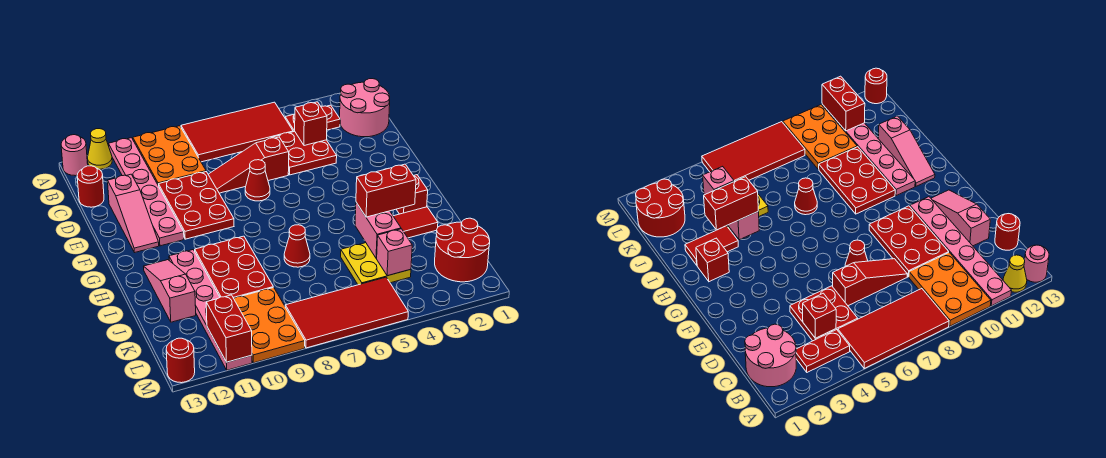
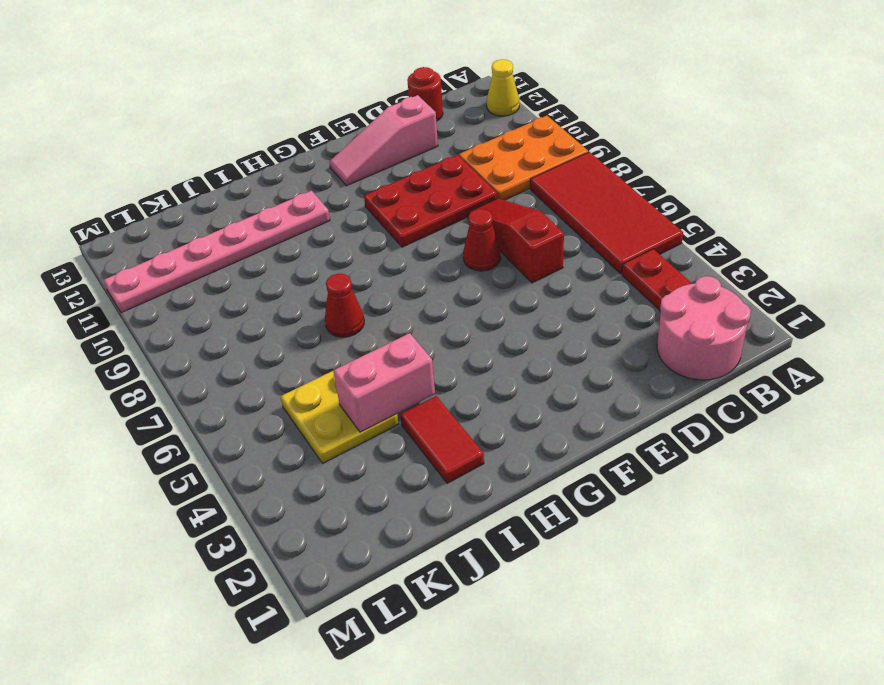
none -> pink 1x6 plate [109,138,184,246]
none -> pink 1x1 round brick [61,135,88,176]
none -> red 2x2 plate [271,131,337,175]

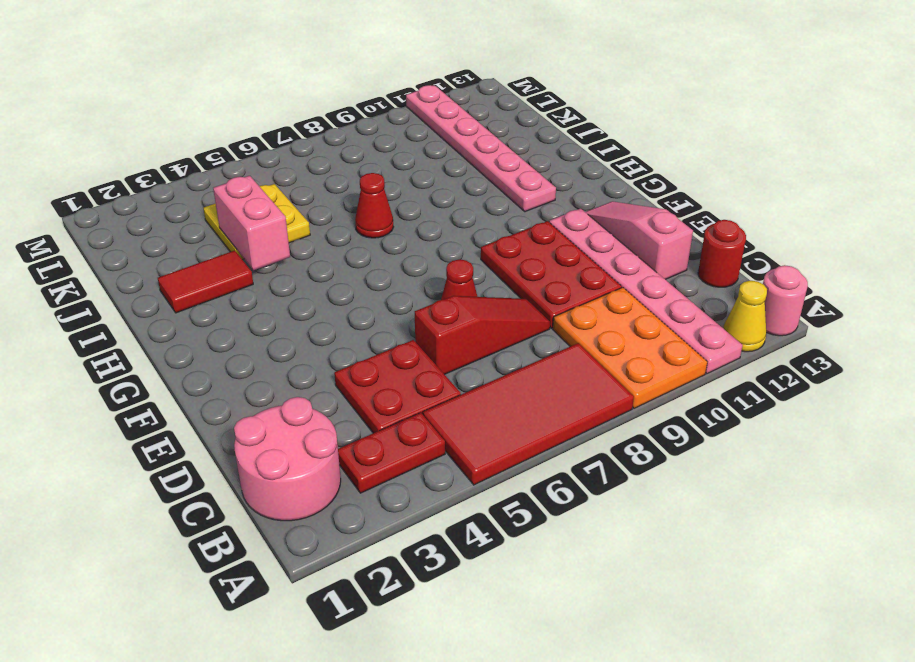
none -> red 1x1 brick [396,175,428,214]
none -> red 2x3 plate [195,236,273,298]
none -> pink 1x3 slope [144,260,196,322]

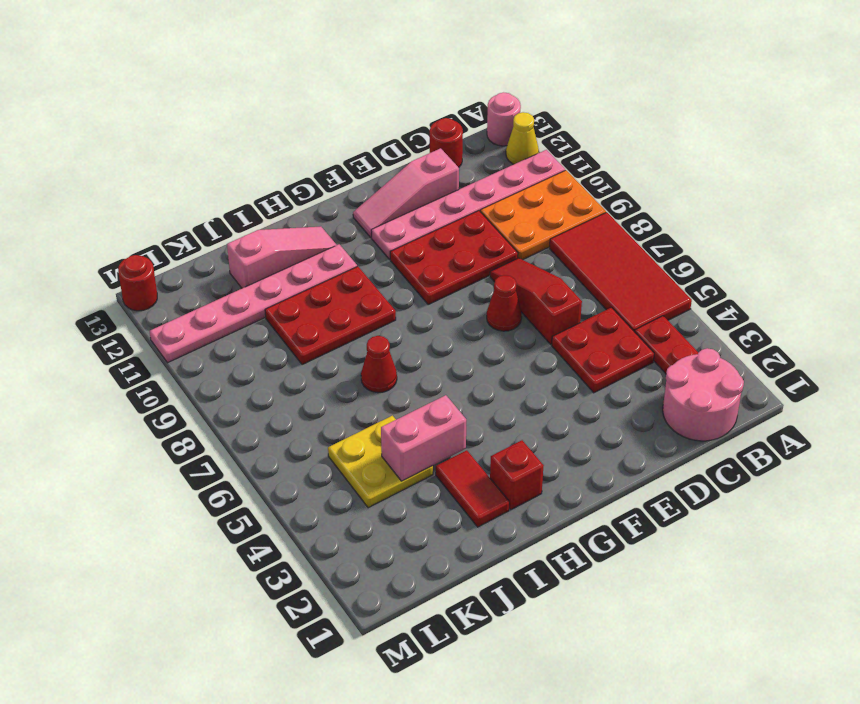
none -> red 2x2 round brick [435,218,490,282]
none -> orange 2x3 plate [234,288,305,363]
none -> red 2x4 tile [285,277,408,348]

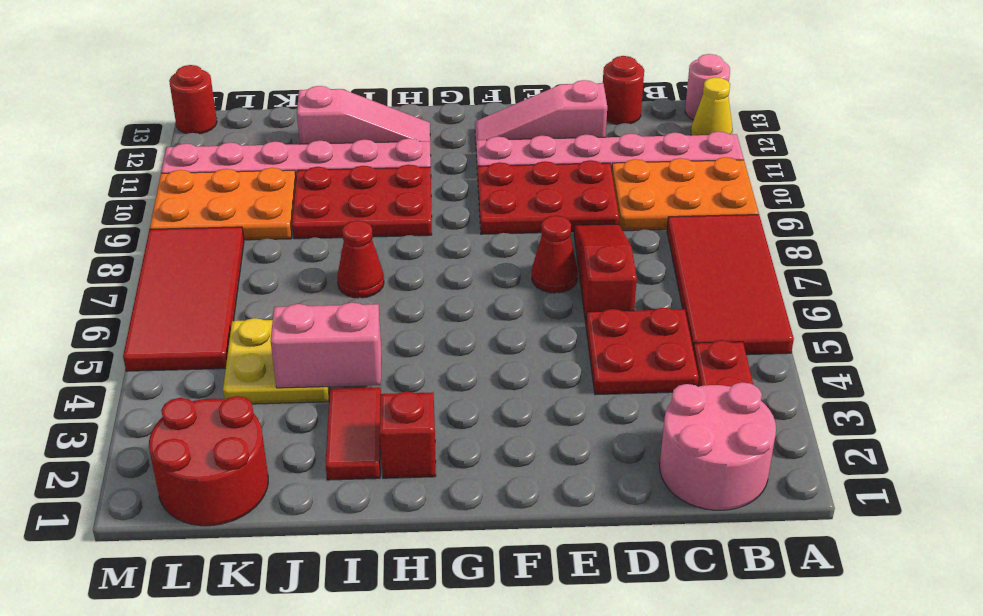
none -> red 1x1 brick [295,102,327,146]
none -> pink 1x1 brick [377,229,412,276]
none -> red 1x2 brick [206,295,252,362]

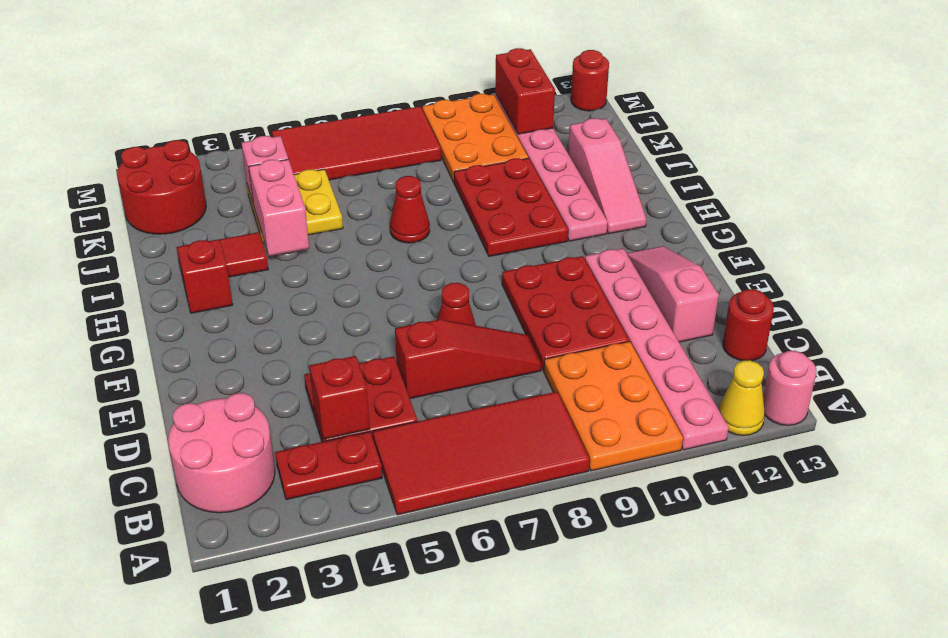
none -> red 1x2 brick [356,164,416,217]

